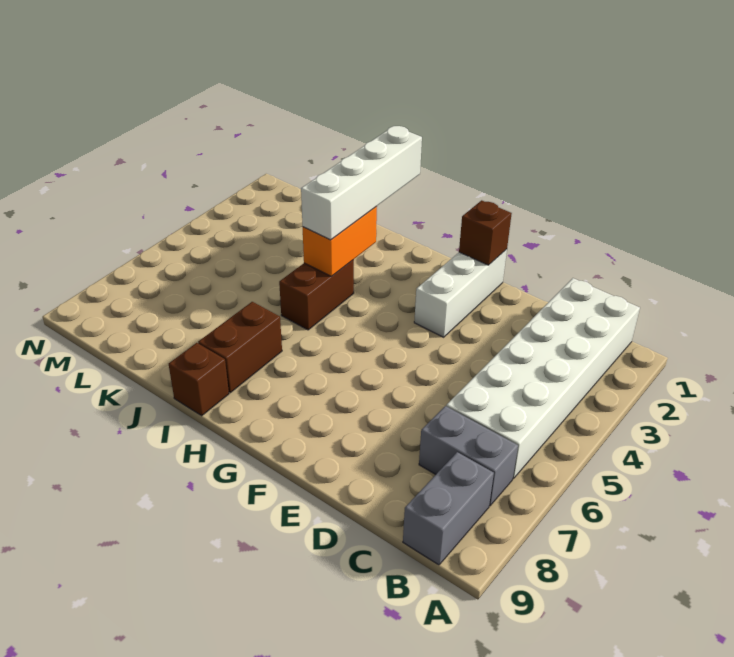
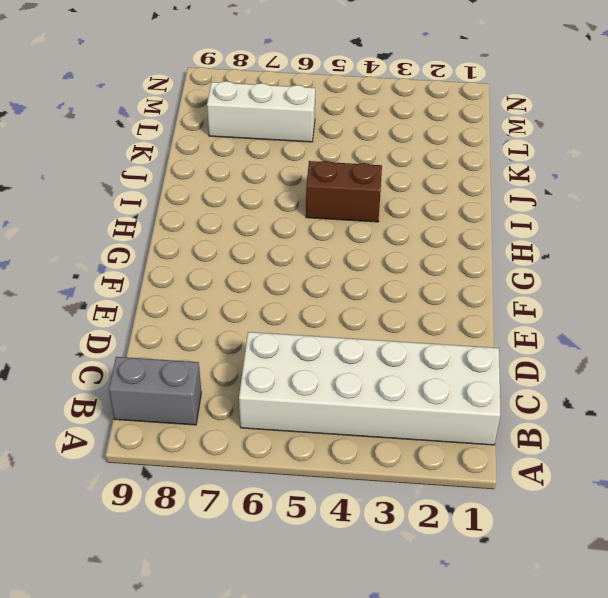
white 1x3 brick [207,81,315,142] -> white 1x3 brick moved to [414,249,507,337]
none -> grey 1x2 brick [419,406,518,506]
none -> brown 1x2 brick [198,302,282,393]

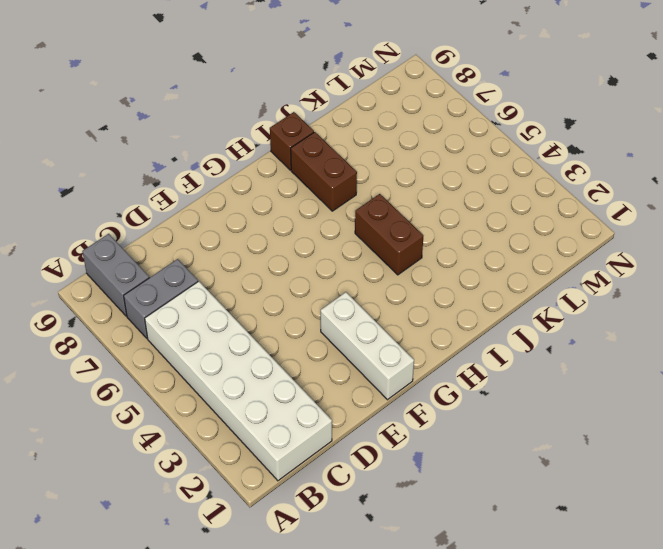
none -> brown 1x1 brick [459,200,512,265]
none -> orange 1x2 brick [303,207,377,276]

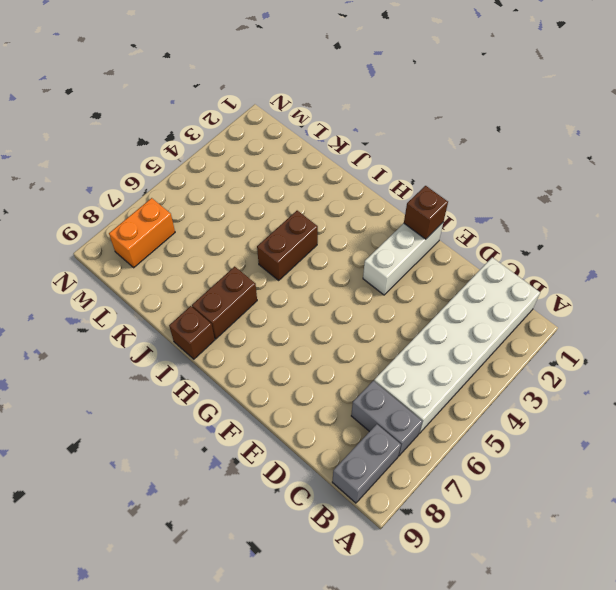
orange 1x2 brick [109,198,175,268] -> orange 1x2 brick moved to [303,207,377,276]
none -> white 1x4 brick [301,126,422,240]

